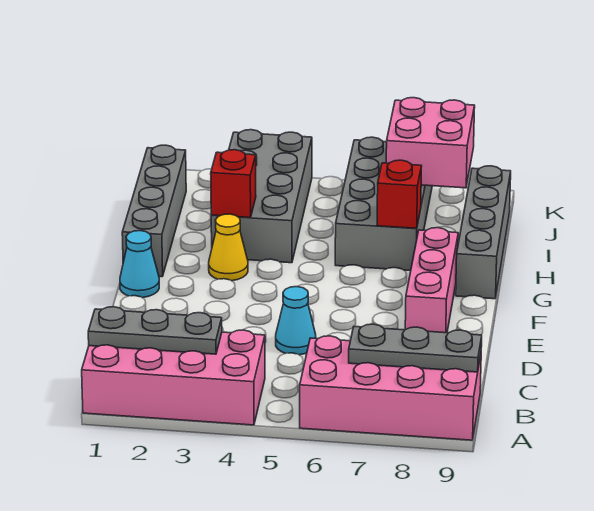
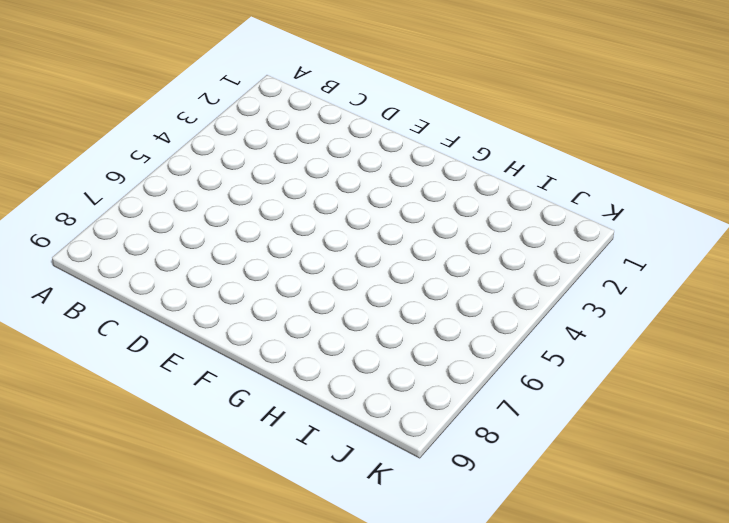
none -> pink 2x4 brick [82,330,265,425]
none -> pink 2x4 brick [300,336,481,440]
none -> cyan 1x1 cone [276,287,316,355]

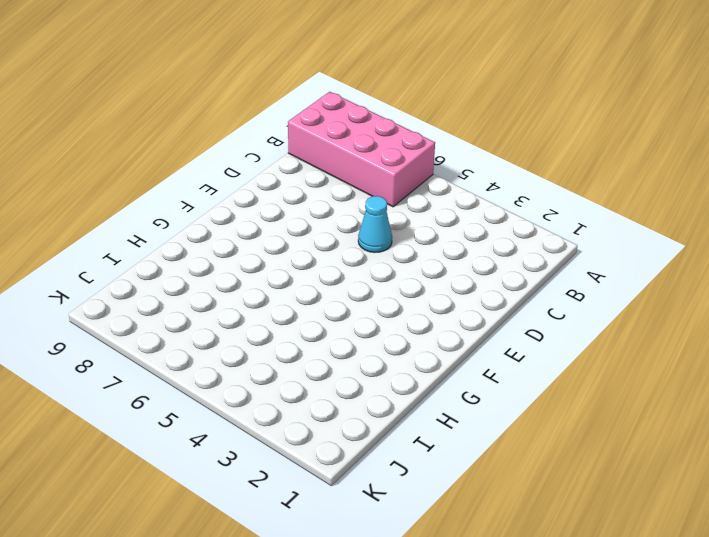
none -> pink 2x4 brick [82,330,265,425]
none -> pink 1x3 brick [405,228,458,333]
none -> cyan 1x1 cone [120,231,159,298]

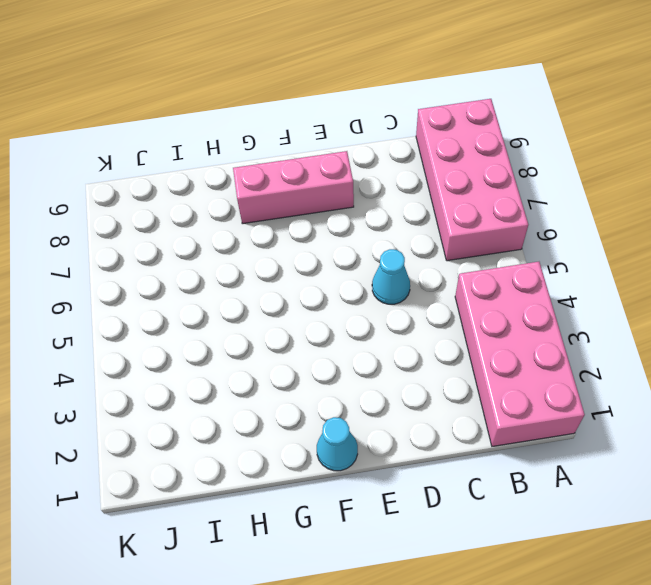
none -> grey 1x4 brick [122,145,186,277]
none -> yellow 1x1 cone [209,214,248,281]
none -> grey 1x4 brick [456,166,511,299]

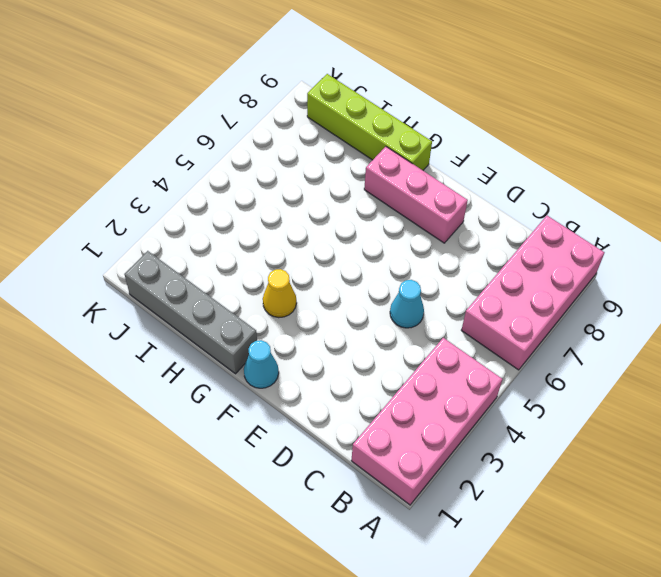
lime 1x4 brick [307,74,432,170] -> grey 1x4 brick [456,166,511,299]
none -> grey 2x4 brick [211,130,312,263]
none -> grey 2x4 brick [335,137,432,271]
none -> grey 1x3 plate [88,307,222,354]

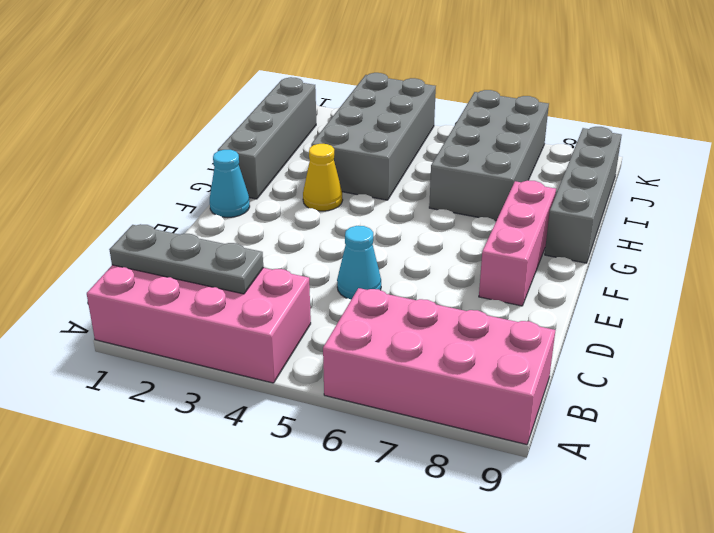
none -> grey 1x3 plate [349,324,482,372]
none -> red 1x1 brick [211,150,256,218]
none -> red 1x1 brick [377,160,422,228]

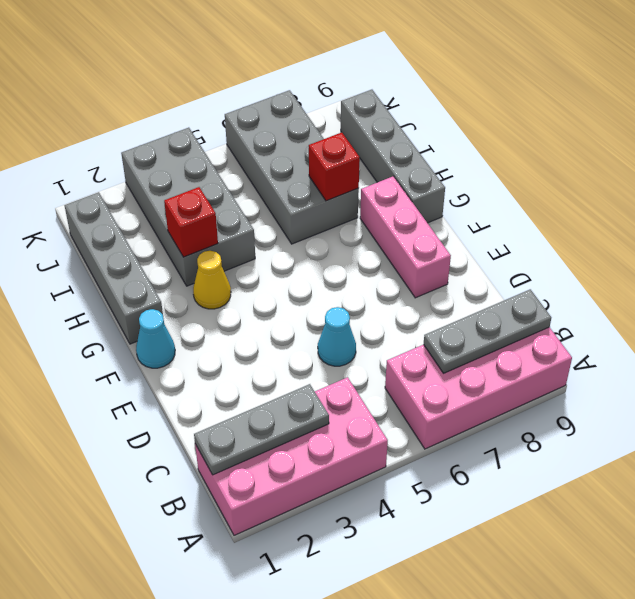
none -> pink 2x2 brick [386,98,475,188]

